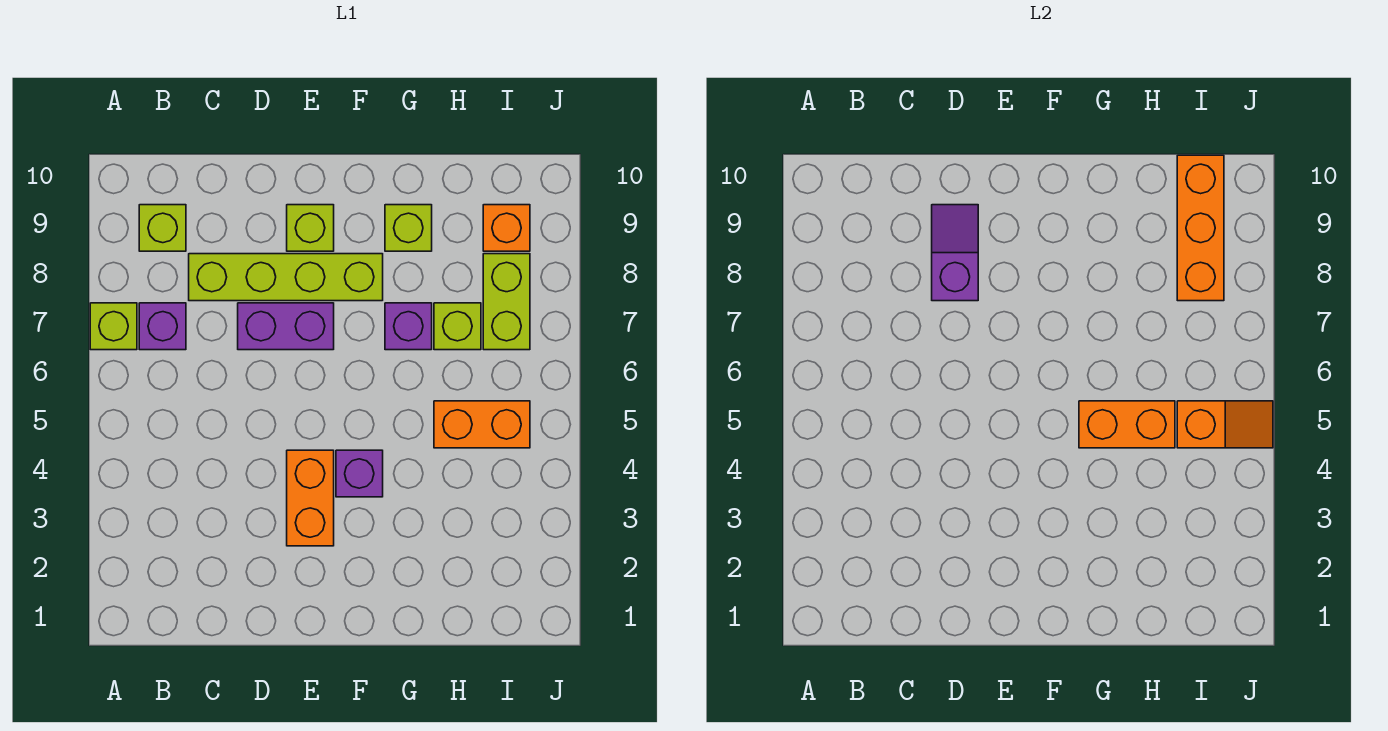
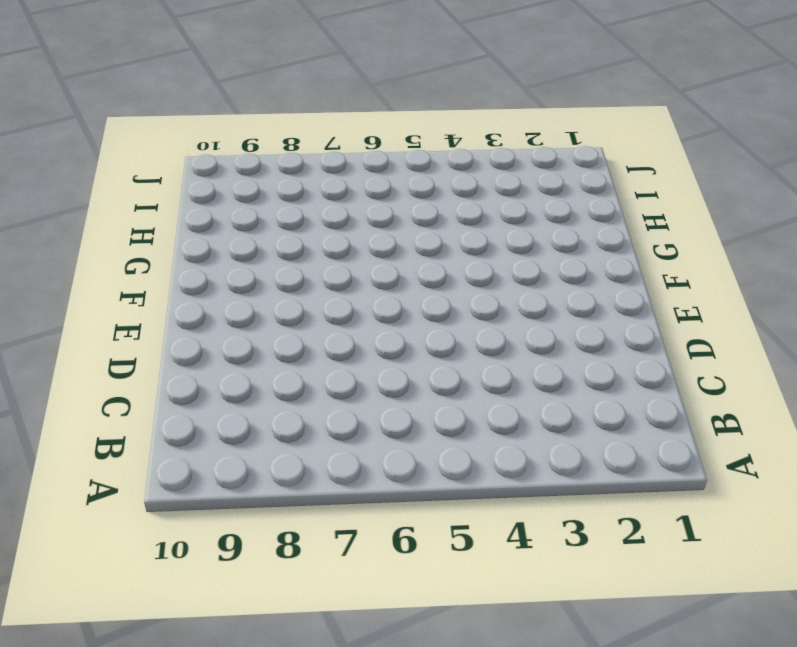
none -> lime 1x1 brick [90,303,137,350]
none -> purple 1x1 brick [139,303,186,350]
none -> lime 1x1 brick [139,205,186,251]

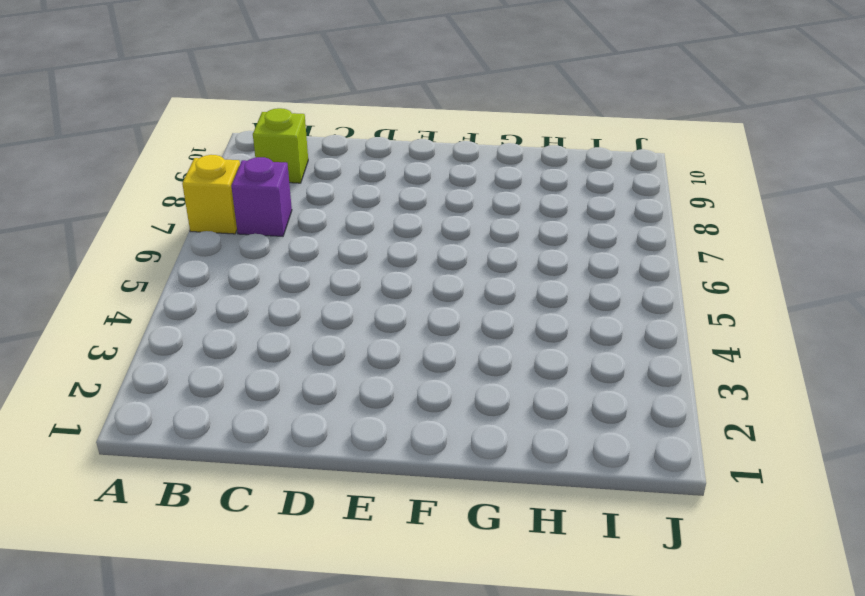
yellow 1x1 brick [182,155,240,234] -> lime 1x1 brick [90,303,137,350]
none -> lime 1x4 brick [189,254,383,301]
none -> purple 1x2 brick [238,303,334,350]
none -> orange 1x2 brick [287,450,334,546]

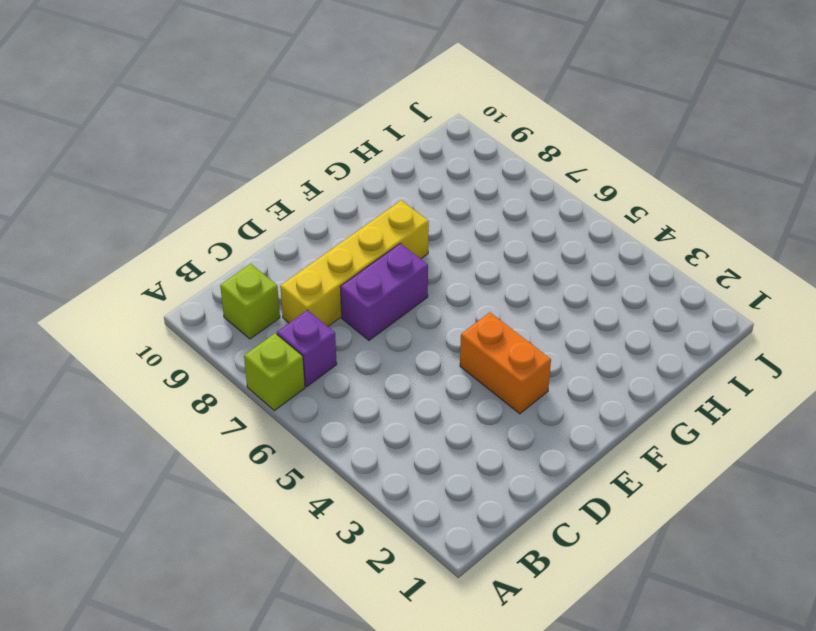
yellow 1x4 brick [280,200,429,326] -> lime 1x4 brick [189,254,383,301]
none -> lime 1x1 brick [287,205,334,251]
none -> purple 1x1 brick [336,450,383,497]
none -> purple 1x1 brick [385,303,432,350]

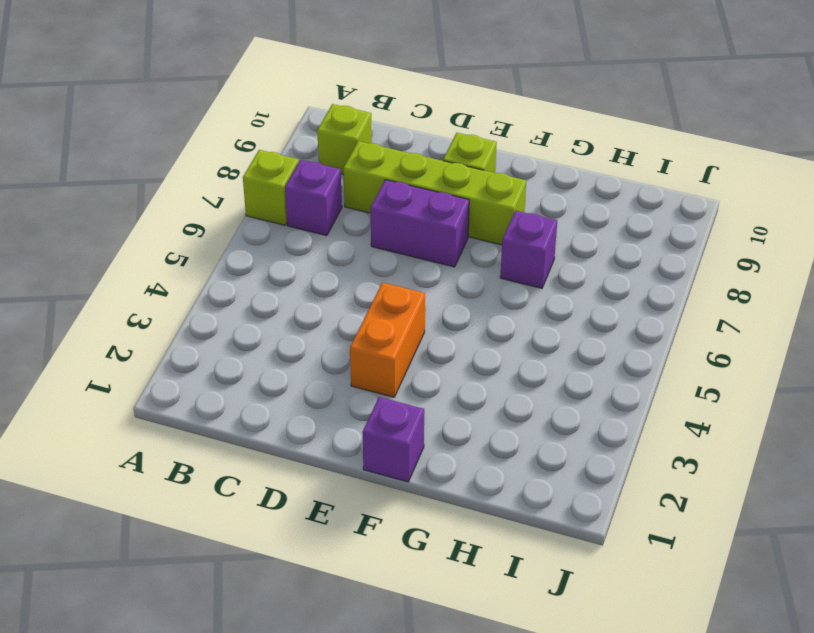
purple 1x1 brick [362,397,424,482] -> purple 1x1 brick moved to [336,450,383,497]
none -> lime 1x1 brick [385,205,432,251]
none -> orange 1x2 brick [434,401,530,448]
none -> lime 1x1 brick [434,303,481,350]

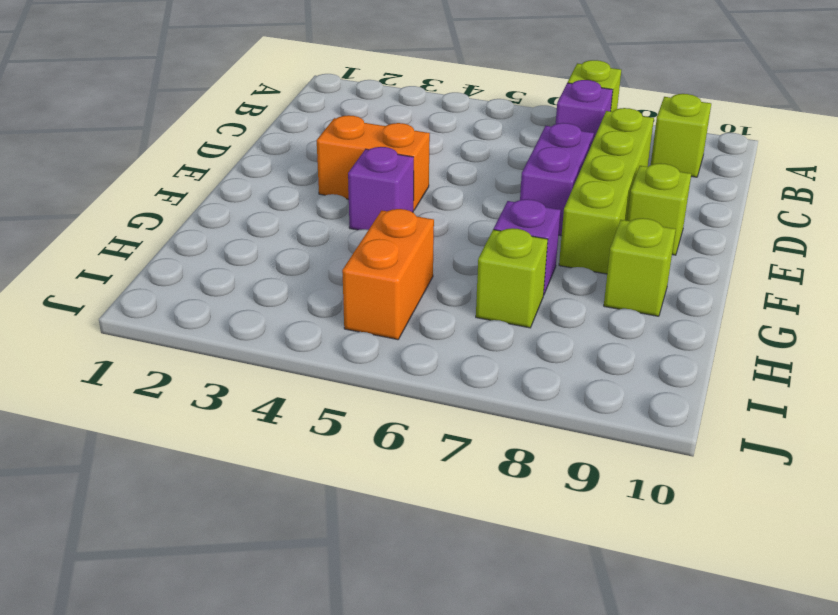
none -> lime 1x2 brick [483,254,530,350]
none -> orange 1x1 brick [483,205,530,251]
none -> purple 1x2 slope [932,205,978,301]

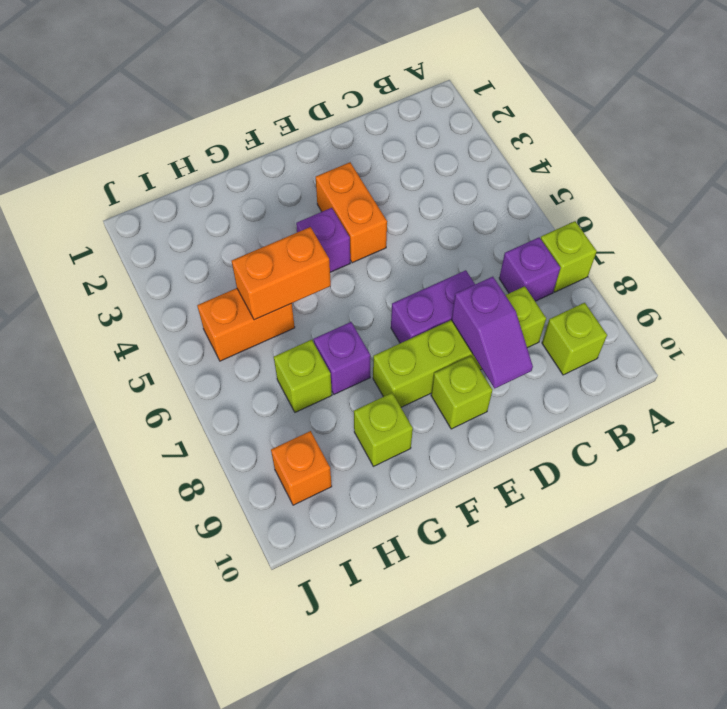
none -> lime 1x2 brick [483,254,530,350]
none -> orange 1x2 slope [1177,401,1273,448]
none -> orange 1x3 brick [1177,155,1224,301]

